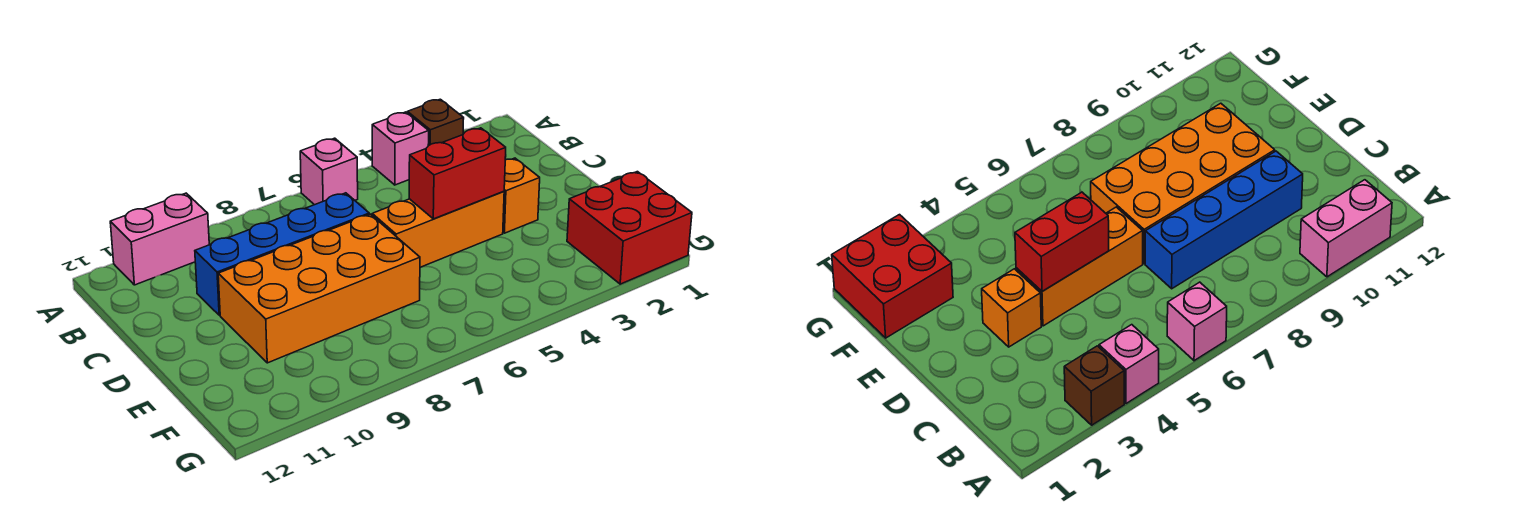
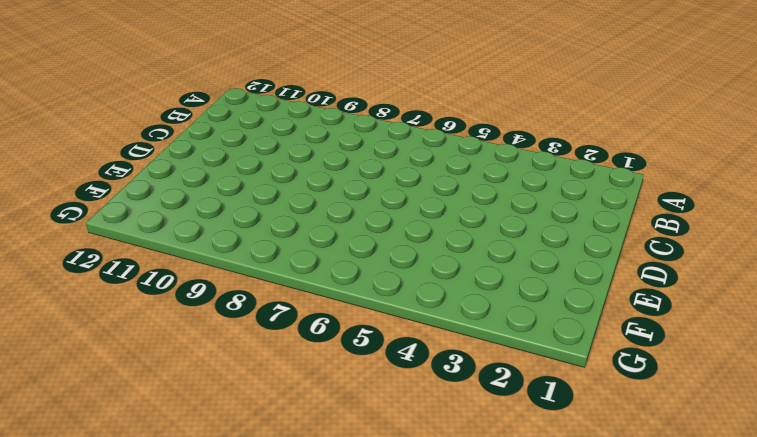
none -> brown 1x1 brick [407,99,464,146]
none -> pink 1x1 brick [372,112,429,185]

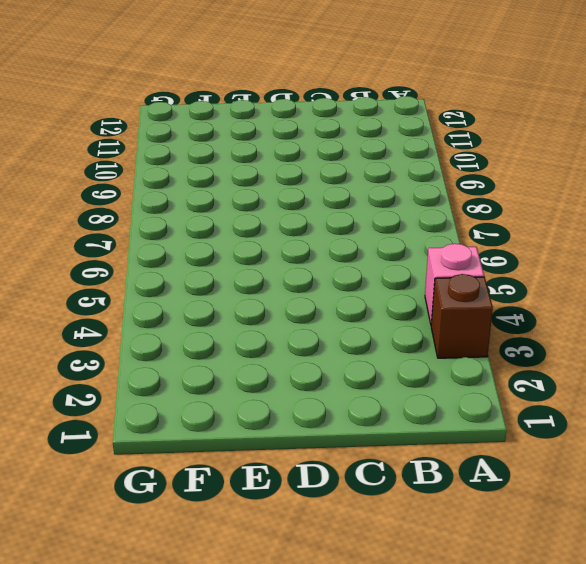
none -> pink 1x1 brick [300,138,358,205]
none -> pink 1x2 brick [110,193,209,285]

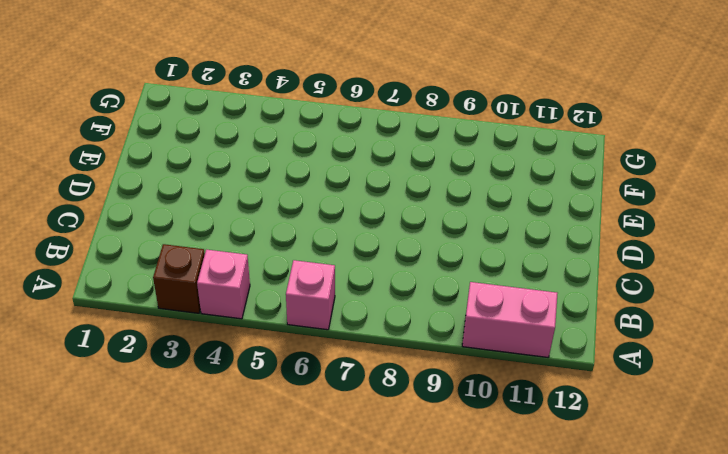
none -> blue 1x4 brick [195,193,369,315]
none -> orange 1x1 brick [503,158,540,233]

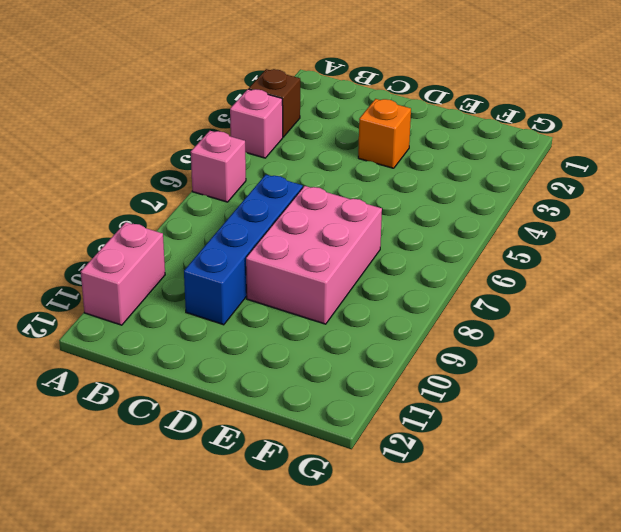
pink 2x3 brick [246,186,382,324] -> orange 2x4 brick [218,214,420,363]
none -> orange 1x3 brick [372,192,504,267]
none -> red 2x2 brick [567,172,692,284]

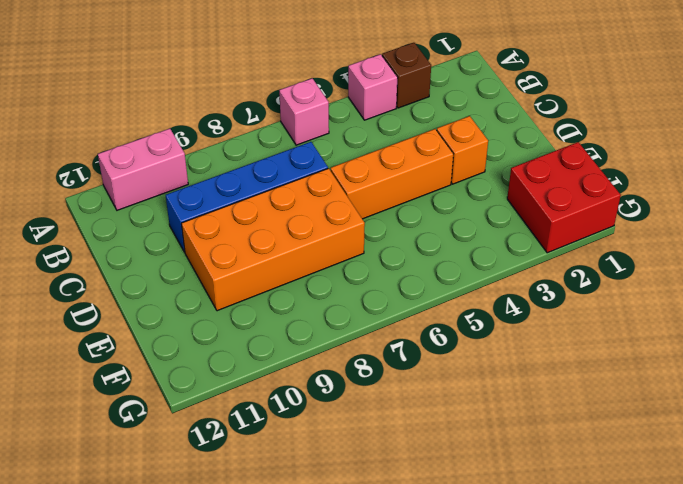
none -> red 1x2 brick [409,128,506,219]

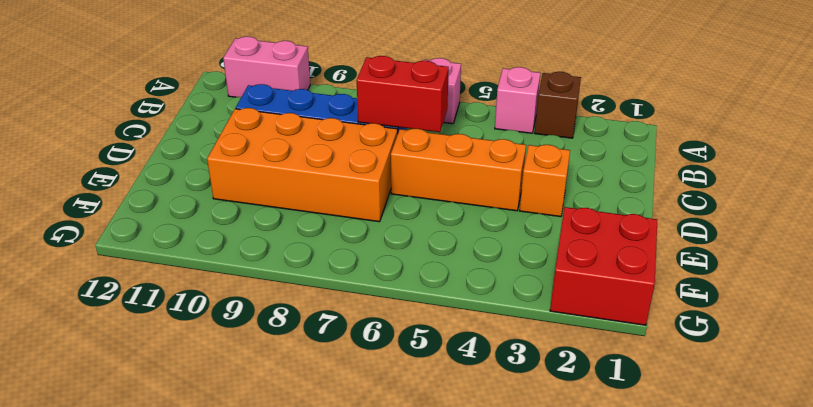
red 1x2 brick [357,56,449,132] -> red 1x2 brick moved to [409,128,506,219]

